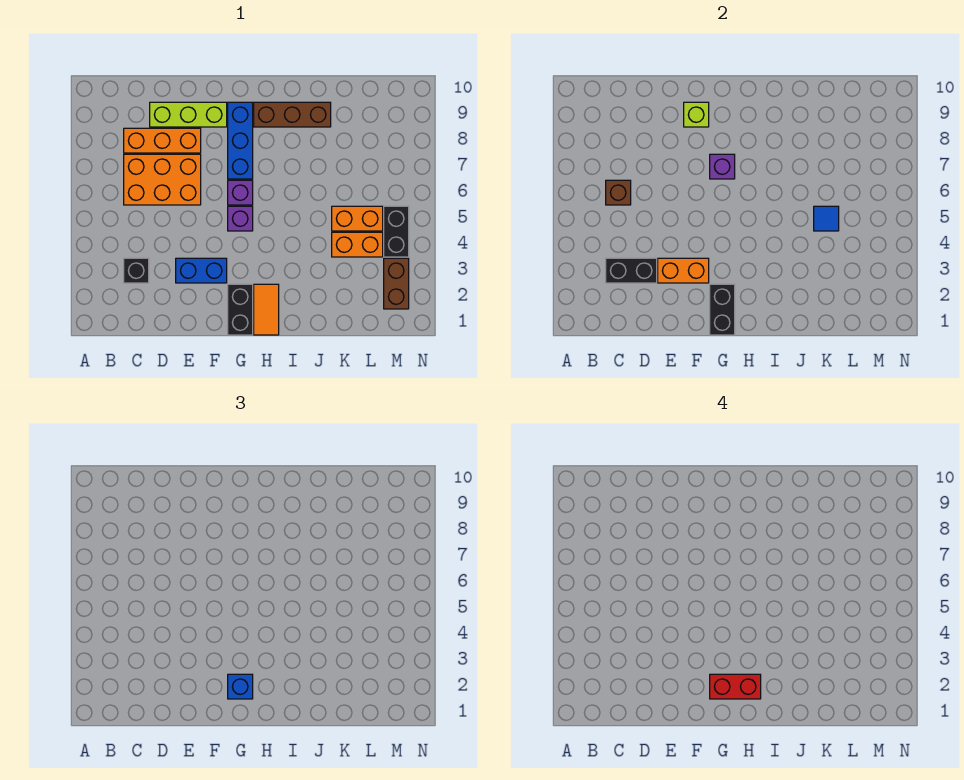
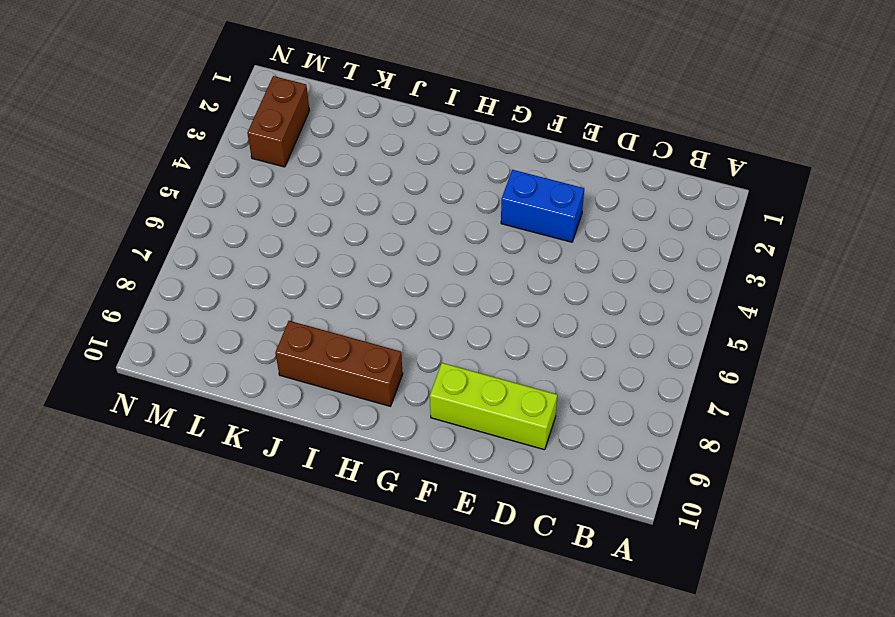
none -> black 1x1 brick [124,258,149,283]
none -> orange 2x3 brick [124,154,201,205]
none -> orange 1x3 brick [124,128,201,153]

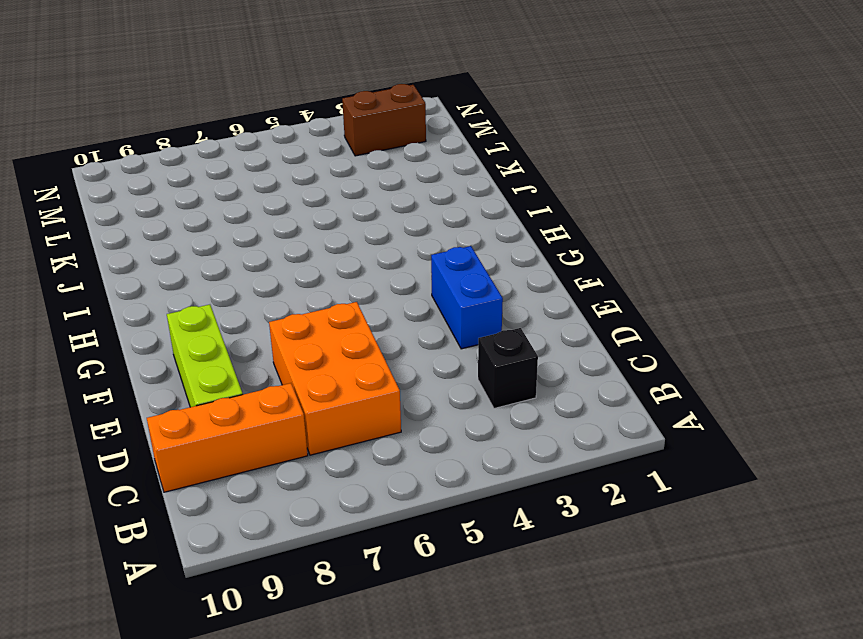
orange 1x3 brick [147,383,308,492] -> orange 1x3 brick turned to [124,128,201,153]
none -> black 1x2 brick [228,284,253,335]
none -> purple 1x1 brick [228,206,253,231]
none -> purple 1x1 brick [228,180,253,205]

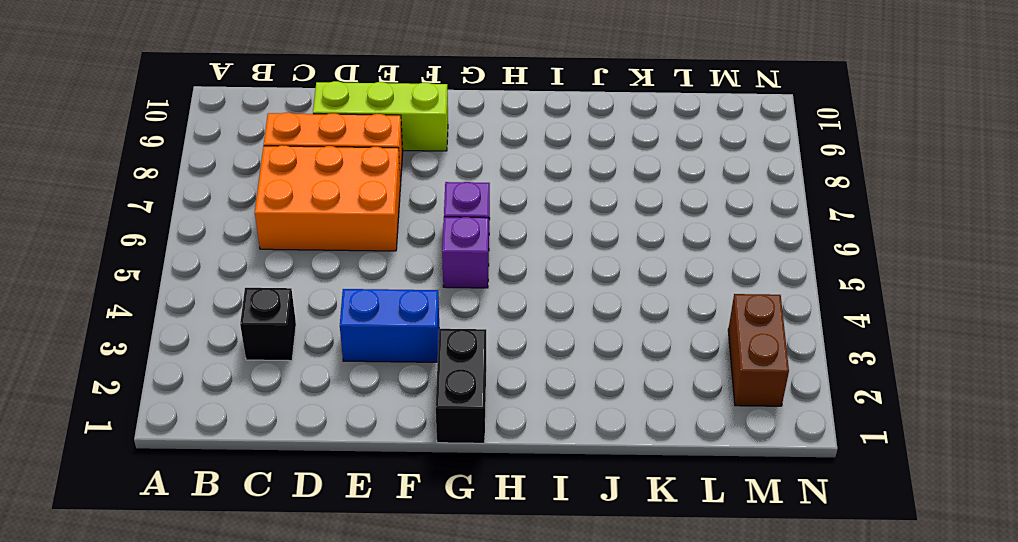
none -> blue 1x3 brick [228,102,253,179]
none -> orange 1x2 tile [254,284,279,335]
none -> brown 1x3 brick [254,102,331,127]

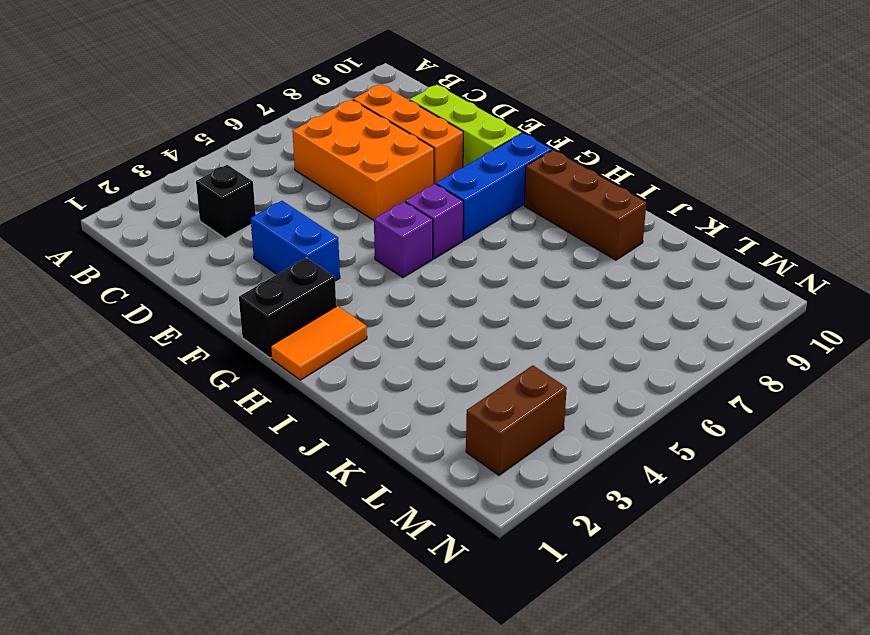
none -> orange 1x2 brick [332,232,383,257]
none -> orange 1x2 brick [332,206,383,231]
none -> black 1x2 brick [384,206,409,257]

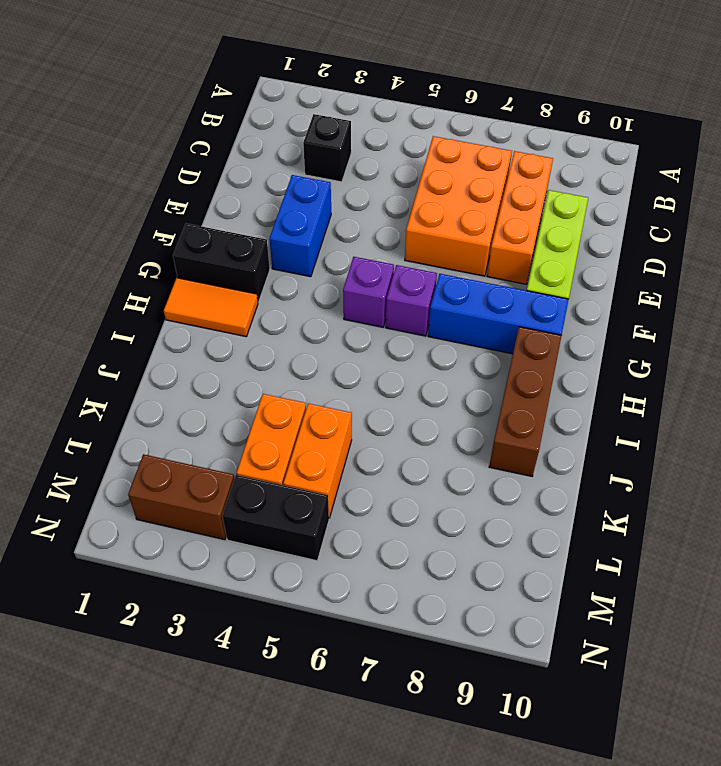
none -> black 1x2 brick [606,258,657,283]
none -> brown 1x1 brick [606,180,631,205]
none -> orange 1x2 brick [658,258,709,283]

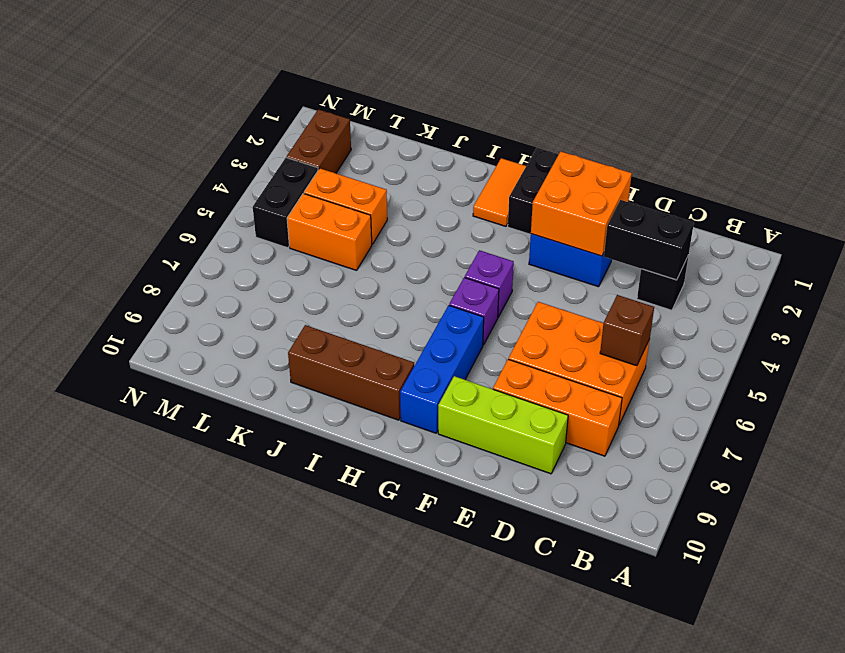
orange 2x2 brick [531,151,632,256] -> orange 1x2 brick [658,258,709,283]
none -> lime 1x1 brick [684,102,709,127]
none -> black 1x2 brick [710,284,735,335]
none -> purple 1x1 brick [710,154,735,179]

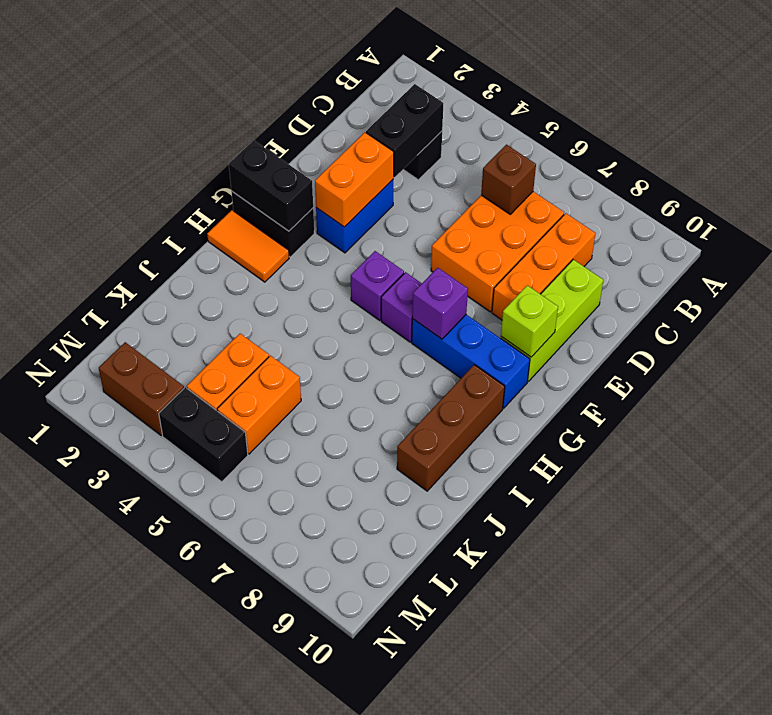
none -> blue 1x1 tile [814,206,839,231]
none -> blue 1x1 brick [228,674,253,699]
none -> red 1x2 brick [710,674,761,699]

